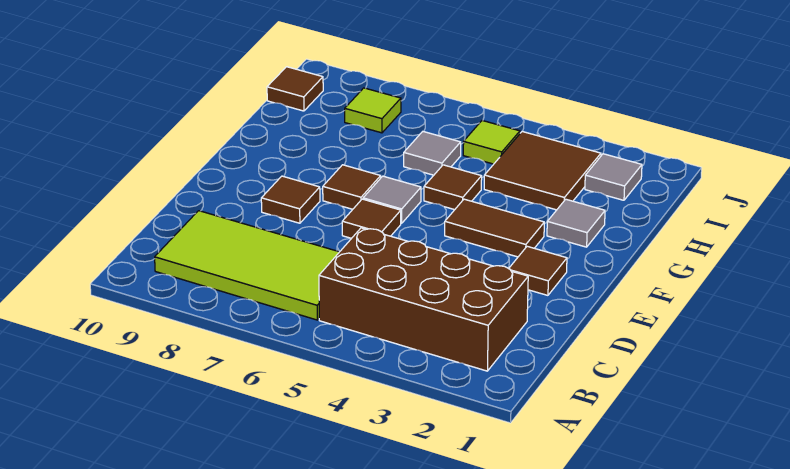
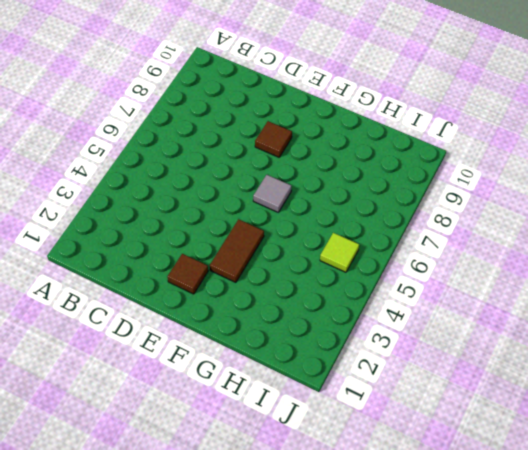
none -> brown 2x4 brick [319,228,528,371]
none -> lime 2x4 tile [155,211,339,320]
none -> brown 1x1 tile [342,199,401,238]

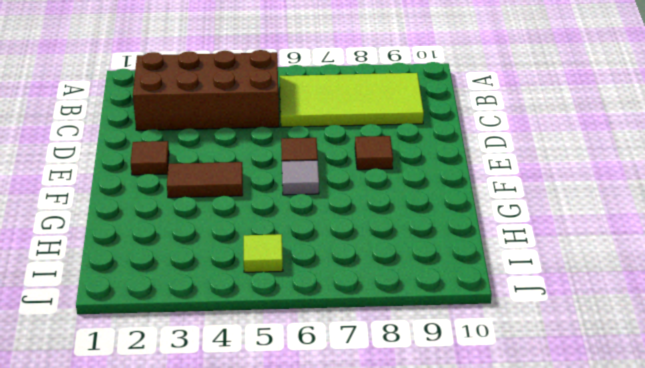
none -> brown 1x1 tile [323,165,381,209]
none -> grey 1x1 tile [547,199,605,247]
none -> brown 1x1 tile [424,165,482,210]

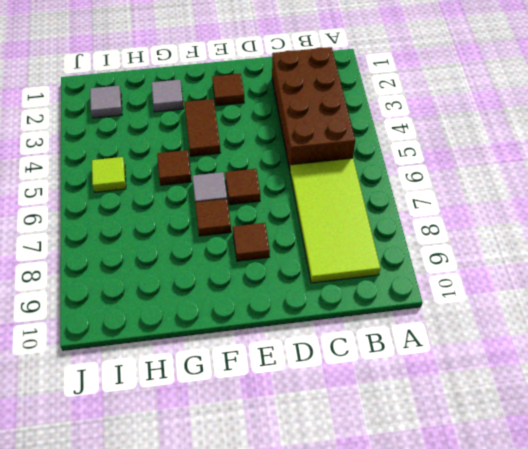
none -> brown 2x2 tile [484,131,601,210]
none -> grey 1x1 tile [404,132,461,175]
none -> lime 1x1 tile [345,88,401,133]

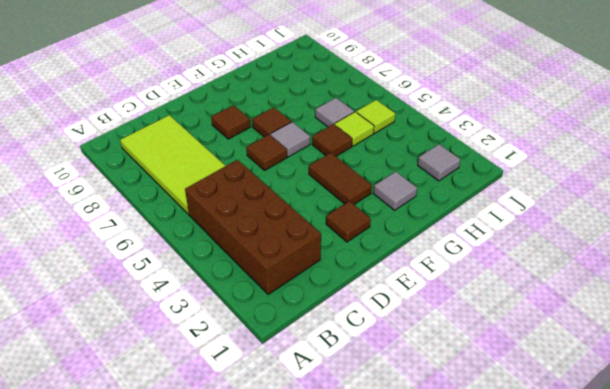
lime 1x1 tile [335,112,374,146] -> lime 1x1 tile moved to [345,88,401,133]
none -> brown 2x2 tile [484,131,601,210]
none -> brown 1x1 tile [267,67,323,111]

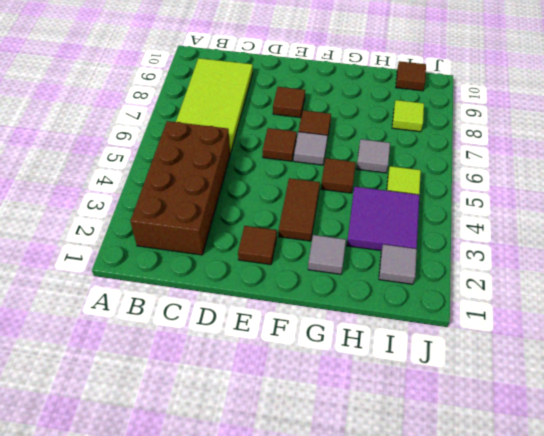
purple 2x2 tile [347,187,419,251] -> brown 2x2 tile [484,131,601,210]

